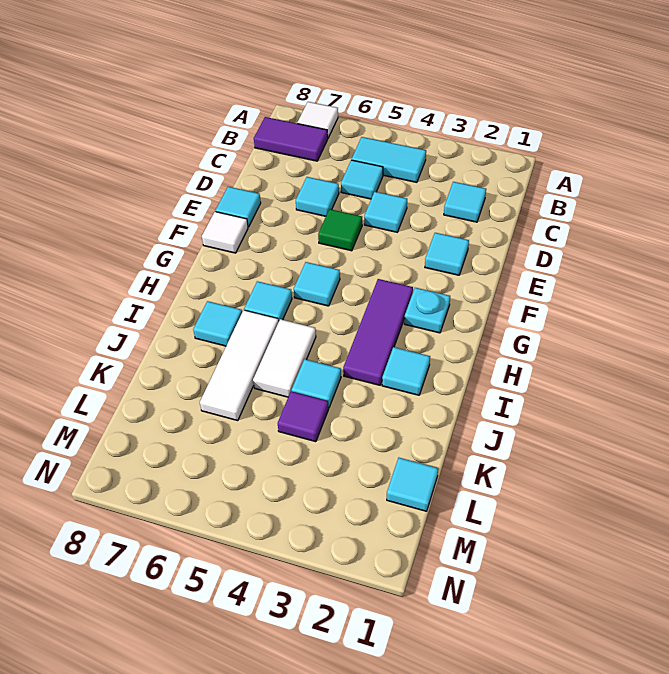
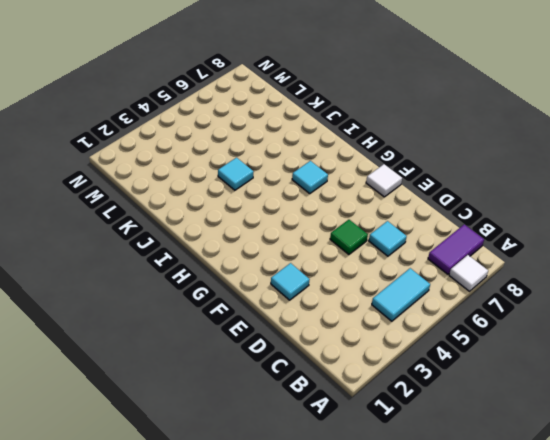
none -> cyan 1x1 tile [444,182,486,222]
none -> cyan 1x1 tile [341,160,383,199]
none -> cyan 1x1 tile [364,192,407,232]

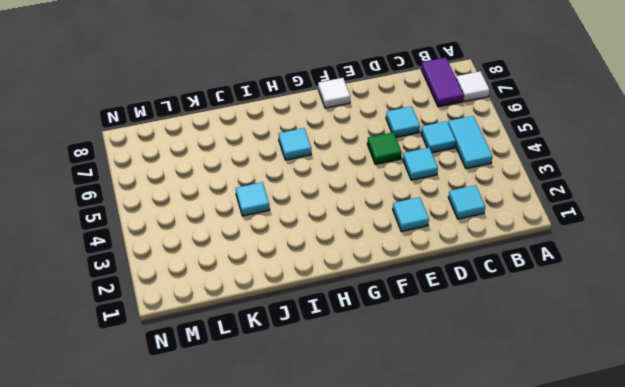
none -> cyan 1x1 tile [215,187,261,227]
none -> cyan 1x1 plate [404,288,450,333]
none -> purple 1x3 tile [343,279,413,385]

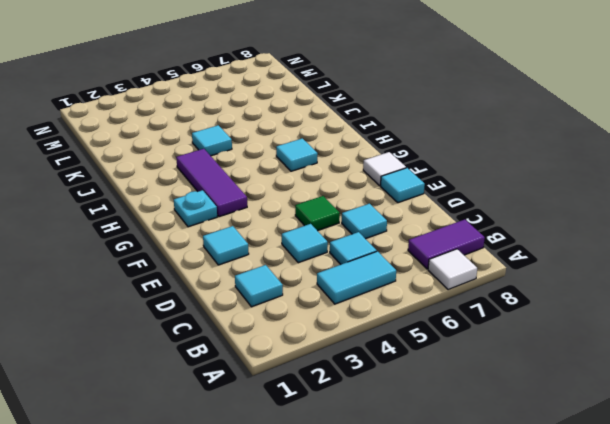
none -> cyan 1x1 tile [294,262,340,306]
none -> cyan 1x1 tile [382,347,430,395]
none -> white 1x2 tile [253,319,316,397]

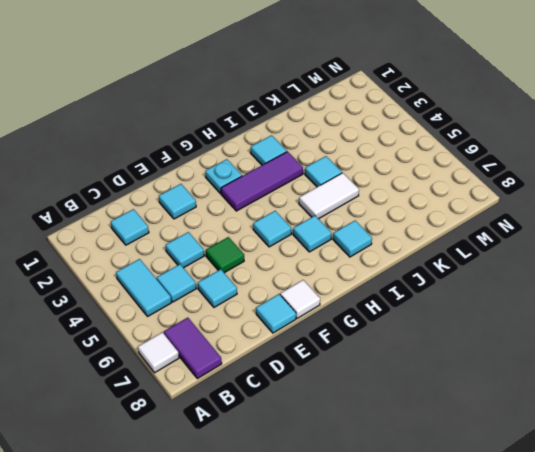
none -> white 1x3 tile [200,310,279,421]
none -> purple 1x1 tile [278,391,329,442]
none -> cyan 1x1 tile [387,458,438,511]

